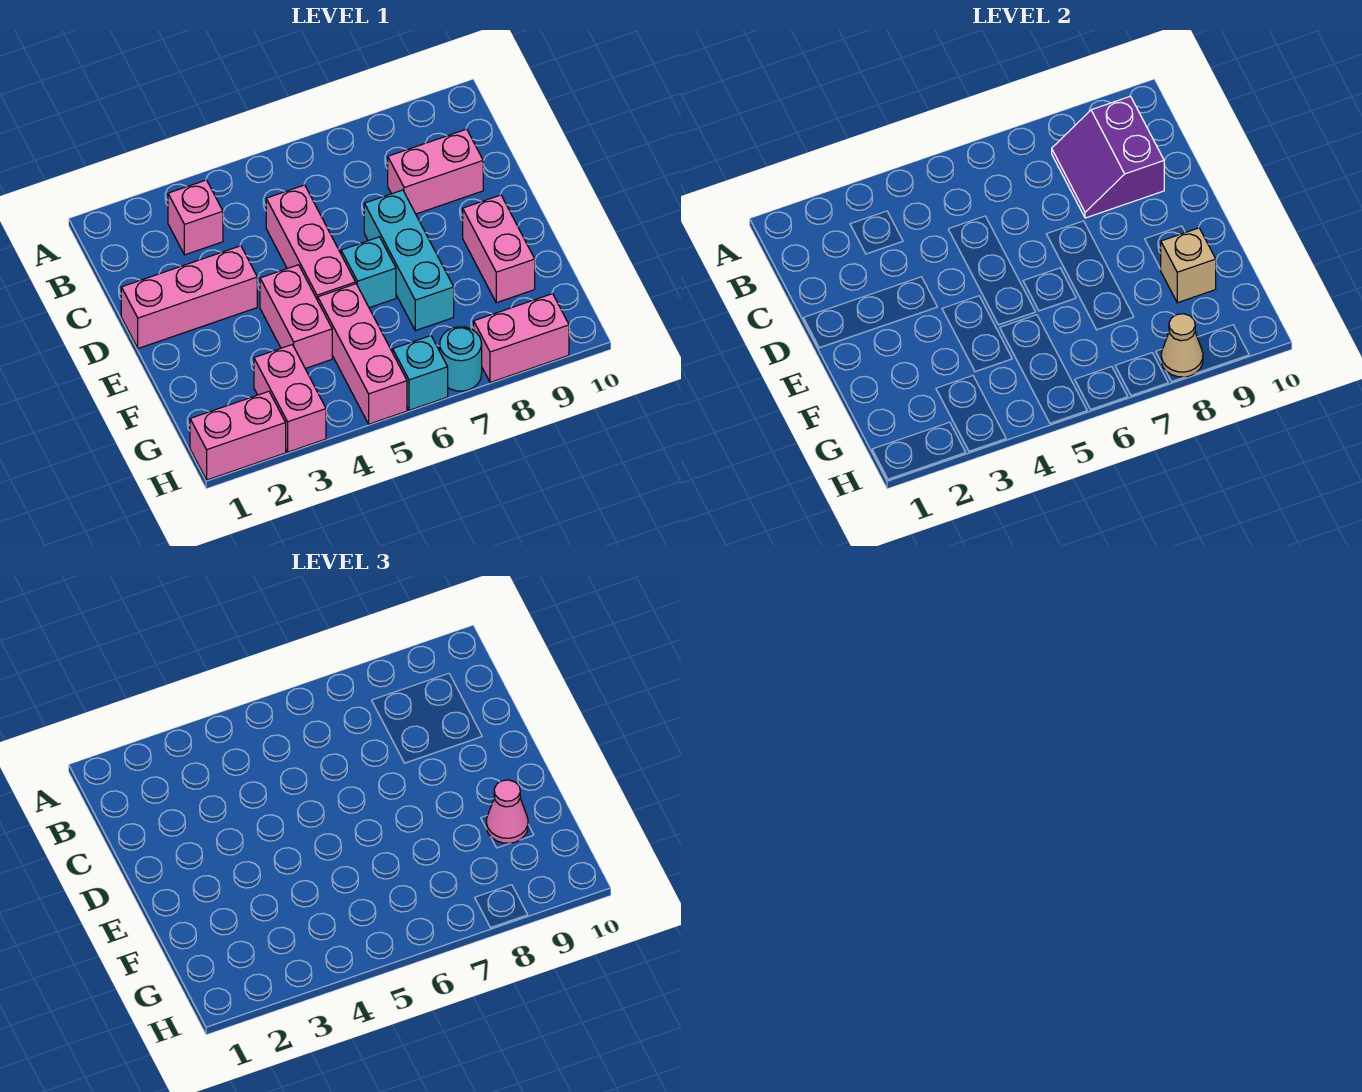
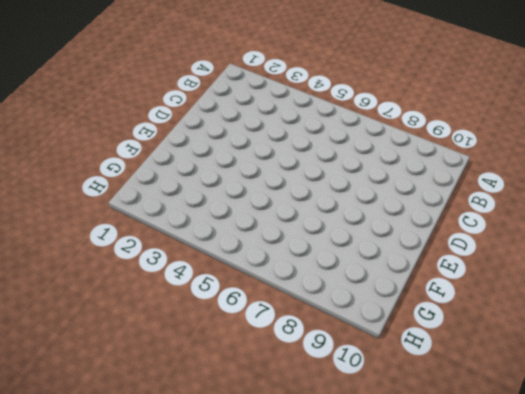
none -> pink 1x1 brick [168,180,223,255]
none -> pink 1x3 brick [266,185,356,300]
none -> pink 1x2 brick [388,129,483,214]

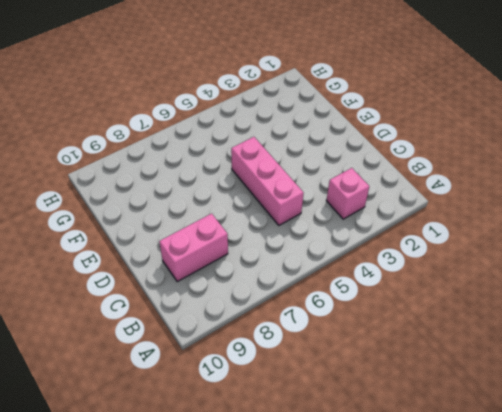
none -> pink 1x3 brick [121,246,257,348]
none -> cyan 1x3 brick [364,190,454,331]
none -> pink 1x2 brick [260,265,332,369]

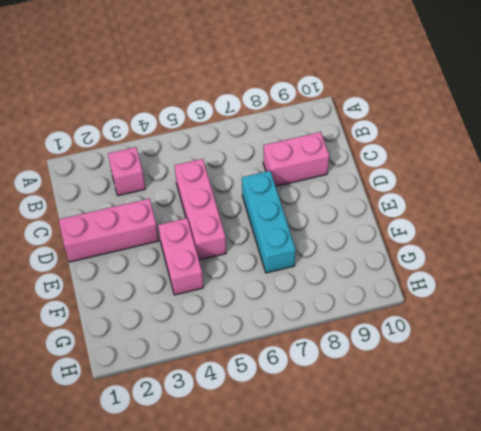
none -> cyan 1x1 brick [341,237,396,308]
none -> pink 1x2 brick [463,195,535,303]
none -> pink 1x3 brick [318,284,407,424]

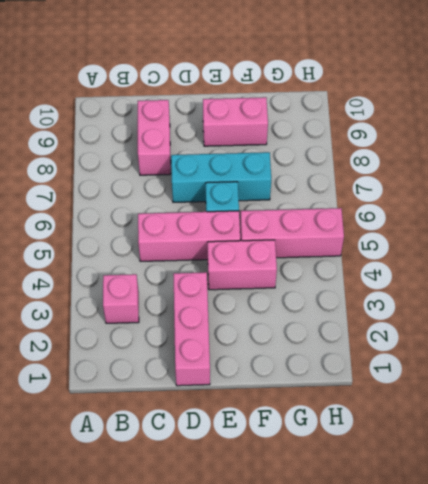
none -> pink 1x2 brick [254,345,326,452]
none -> pink 1x2 brick [190,391,286,480]
none -> cyan 1x1 brick [393,336,448,410]

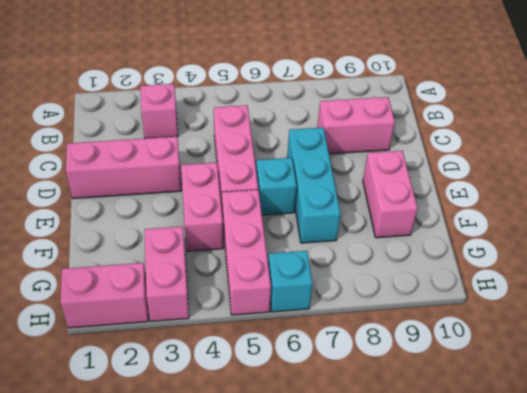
none -> cyan 1x1 round brick [440,327,482,391]
none -> pink 1x2 brick [474,294,569,382]
none -> purple 2x2 slope [1052,96,1164,218]

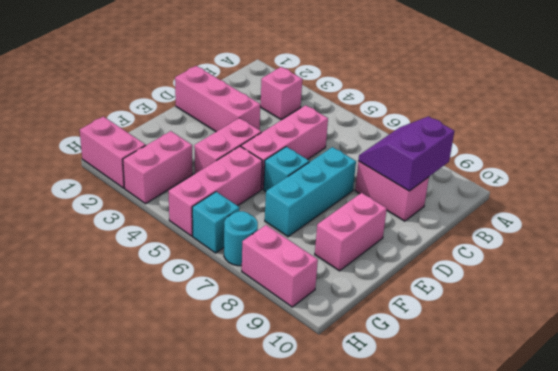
none -> tan 1x1 brick [1161,228,1216,303]
none -> tan 1x1 cone [1161,314,1203,377]
none -> pink 1x1 cone [486,780,528,843]

